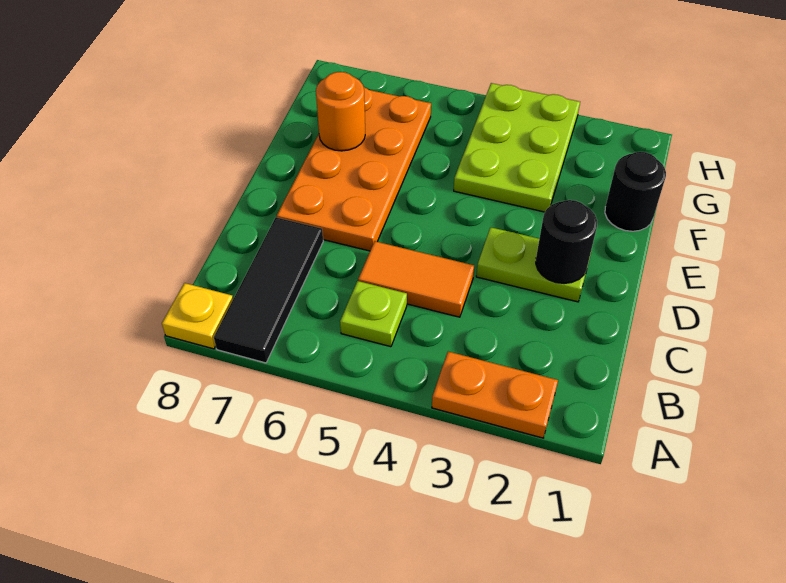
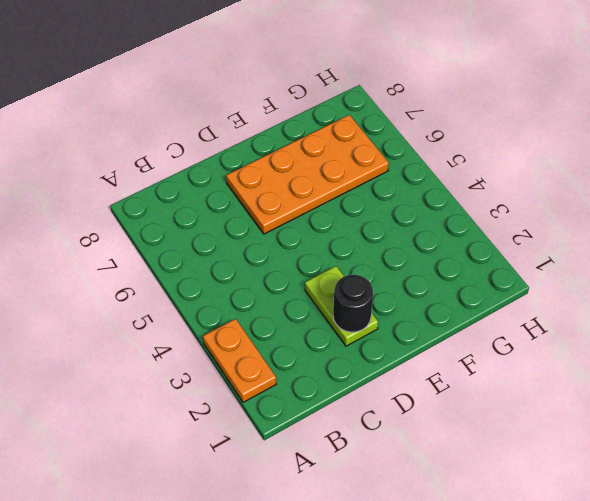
none -> black 1x3 tile [214,217,323,363]
none -> yellow 1x1 plate [162,283,233,349]

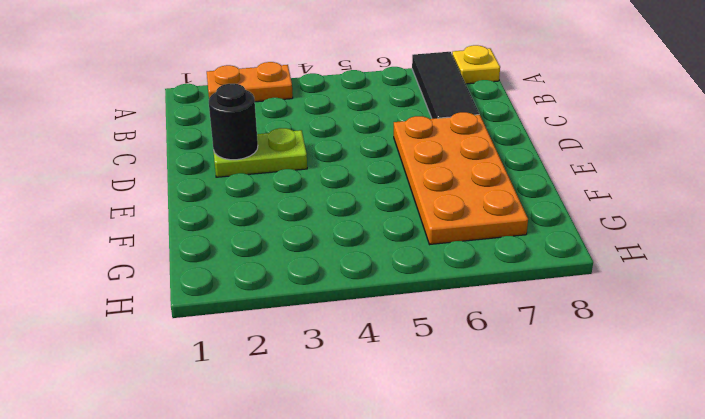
none -> lime 1x1 plate [340,281,407,347]
none -> orange 1x2 tile [358,241,474,317]

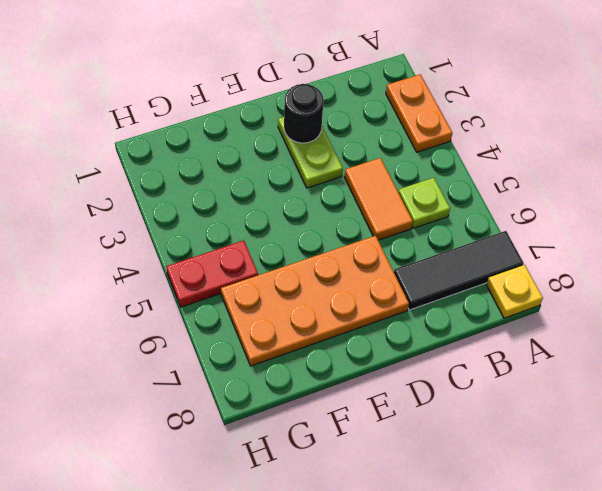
red 1x2 plate [166,241,258,307] -> none
none -> black 1x1 round brick [605,152,666,231]
none -> lime 2x3 plate [454,83,580,212]

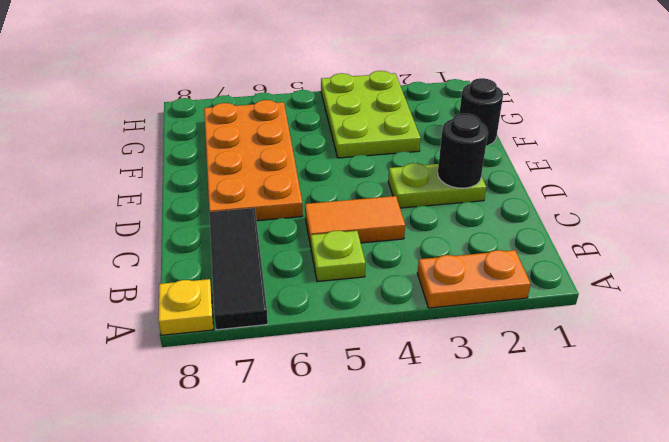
none -> orange 1x1 round brick [316,72,365,151]

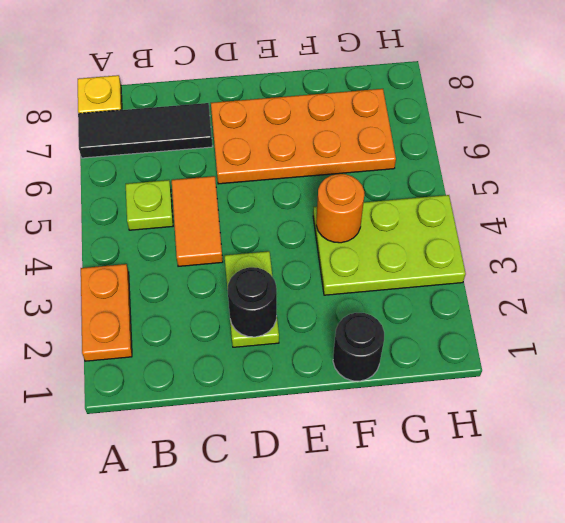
orange 1x1 round brick [316,174,364,243] -> orange 1x1 round brick moved to [316,72,365,151]

